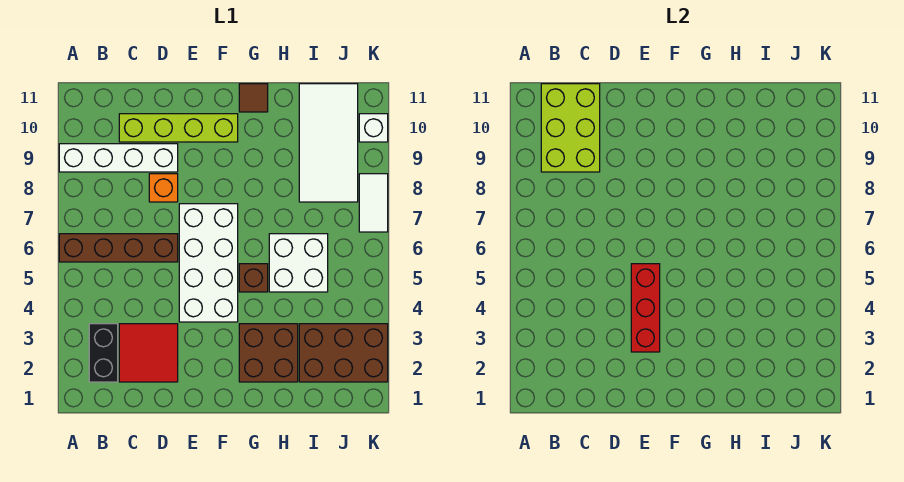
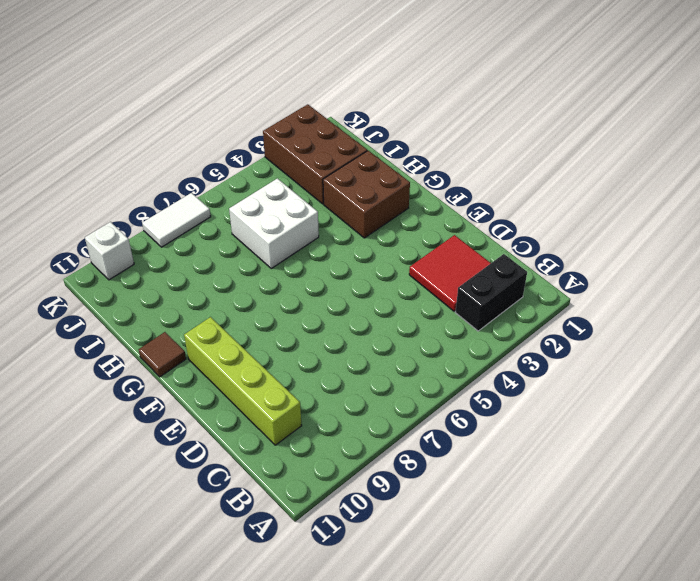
none -> brown 1x4 brick [59,234,178,262]
none -> white 1x4 brick [59,144,178,172]
none -> orange 1x1 brick [149,174,178,202]

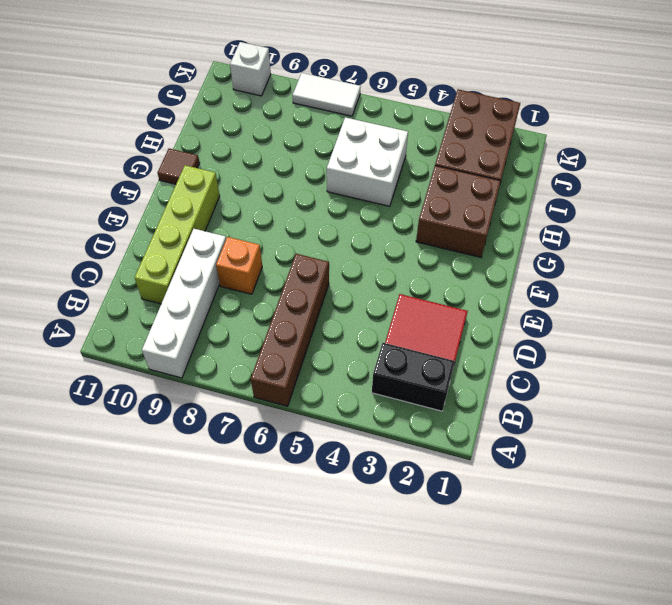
none -> white 2x4 brick [179,204,238,322]
none -> brown 1x1 brick [239,264,268,292]
none -> white 2x4 tile [299,84,358,202]

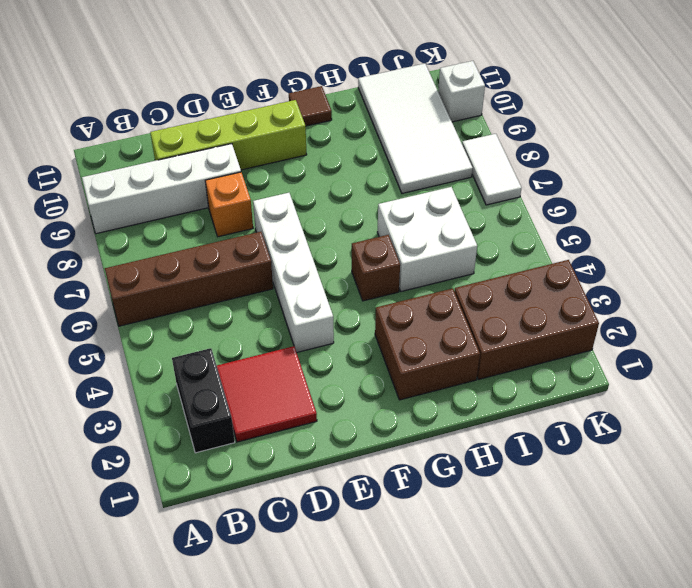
white 1x4 brick [253,193,334,352] -> white 2x4 brick [179,204,238,322]
none -> lime 2x3 brick [541,84,600,172]
none -> red 1x3 brick [631,264,660,352]

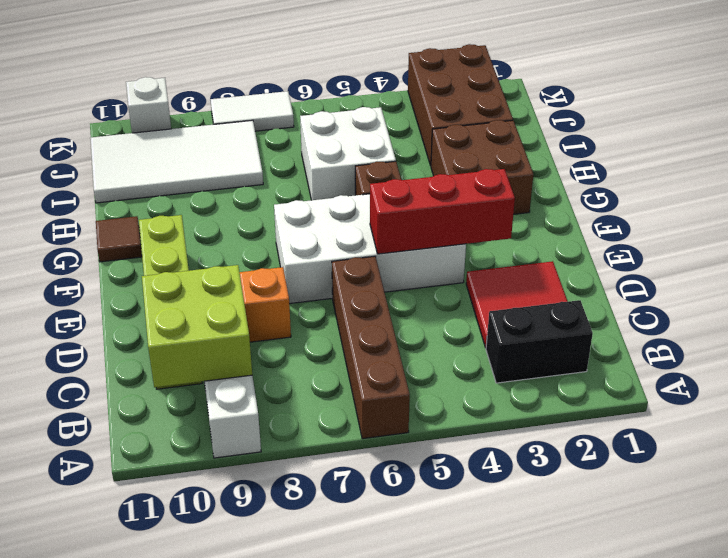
lime 2x2 brick [142,265,252,387] -> lime 2x3 brick [541,84,600,172]

